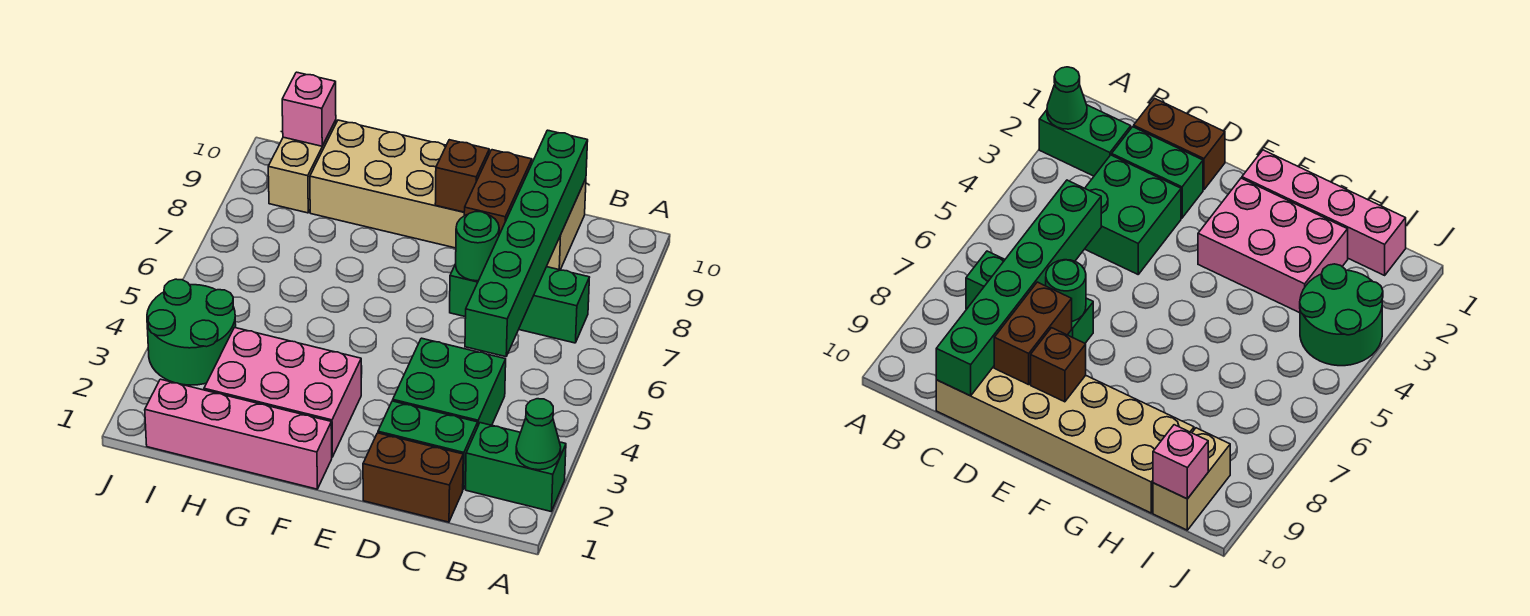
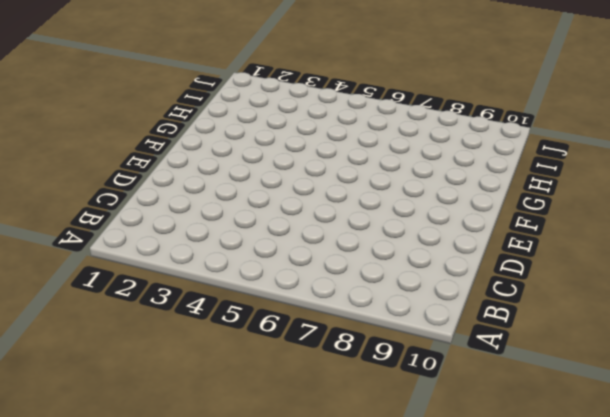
none -> green 1x2 brick [466,423,566,511]
none -> green 1x3 brick [450,264,589,343]
none -> brown 1x2 brick [363,433,463,522]

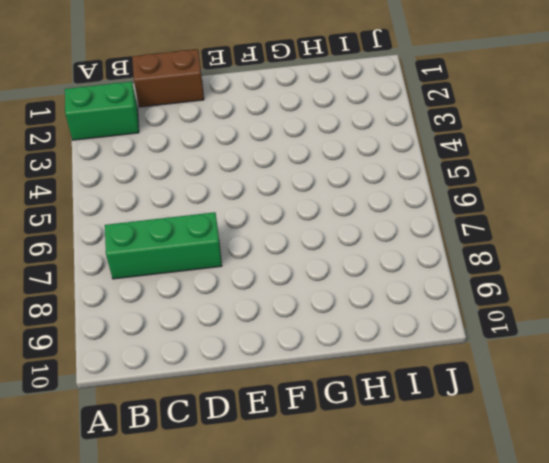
none -> green 1x2 brick [378,401,478,489]
none -> green 2x2 brick [393,338,506,425]
none -> tan 2x6 brick [310,120,586,270]

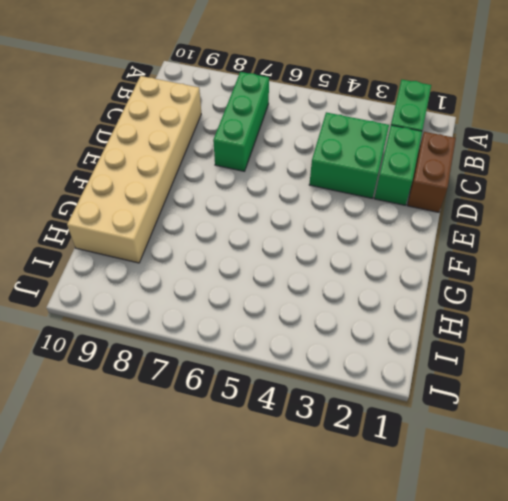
none -> pink 1x4 brick [145,379,332,489]
none -> pink 2x3 brick [204,328,361,457]
none -> green 2x2 round brick [147,279,236,385]

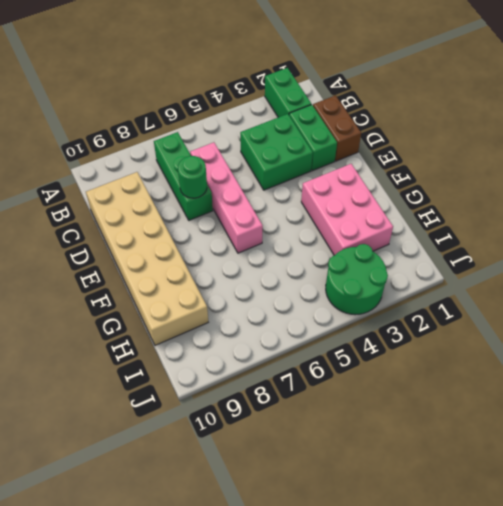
pink 1x4 brick [190,142,263,253] -> pink 1x4 brick moved to [145,379,332,489]
none -> tan 1x2 brick [268,120,336,213]
none -> green 1x1 cone [516,399,561,470]
none -> green 1x6 brick [465,130,588,357]

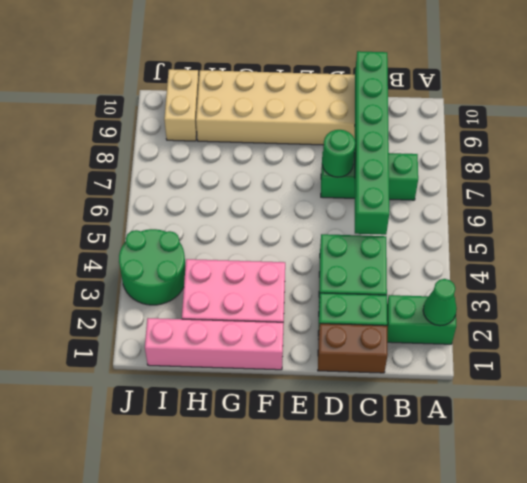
none -> brown 1x2 brick [464,150,532,235]
none -> brown 1x1 brick [435,140,489,212]
none -> pink 1x1 brick [282,72,336,146]

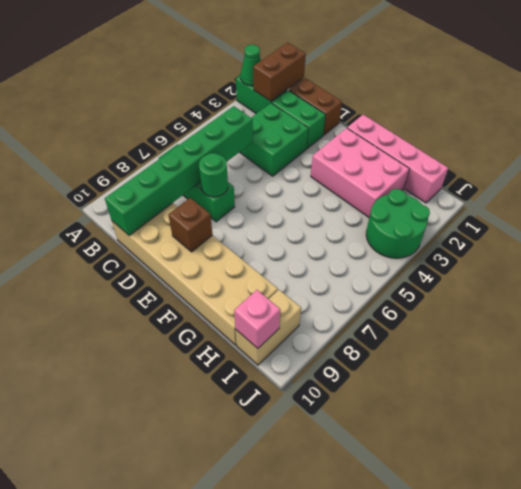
brown 1x2 brick [253,43,306,101] -> brown 1x2 brick moved to [464,150,532,235]

